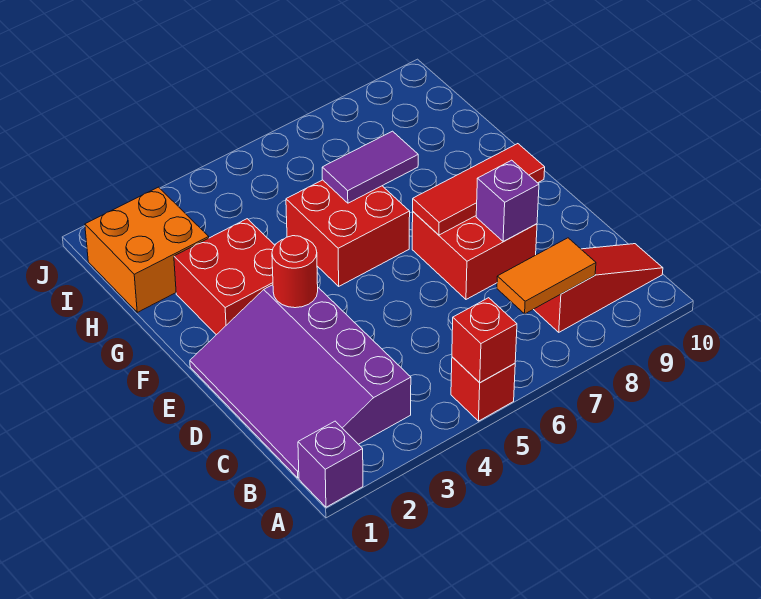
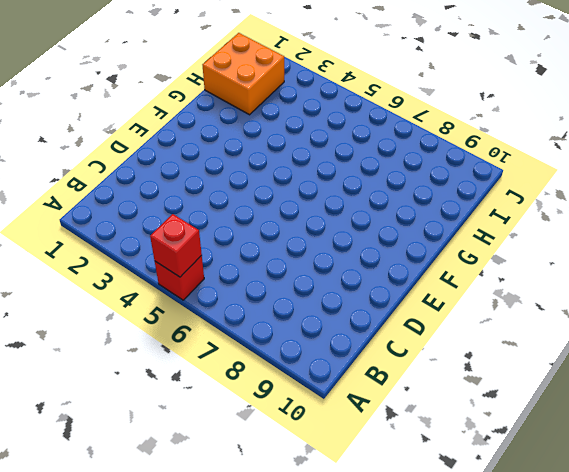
none -> purple 1x1 brick [298,421,363,507]
none -> purple 3x4 slope [190,285,411,478]
none -> red 1x3 slope [534,244,663,332]

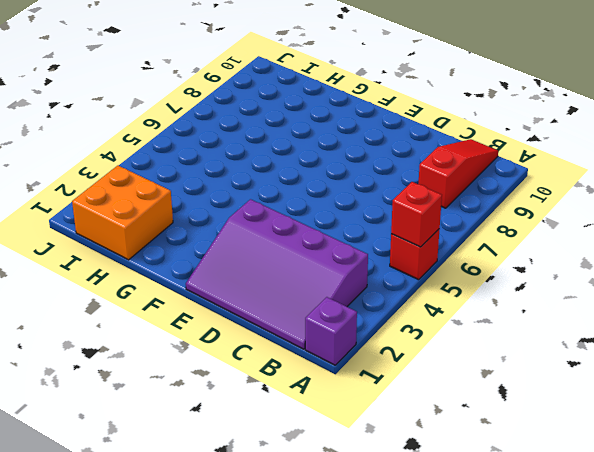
none -> red 2x2 brick [412,212,537,299]
none -> red 2x2 brick [174,219,275,335]
none -> red 2x2 brick [286,180,410,286]

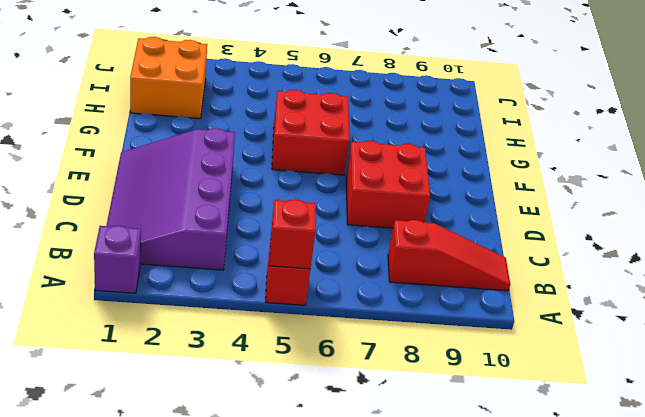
none -> red 2x2 brick [174,219,275,335]
none -> orange 1x2 tile [497,238,596,314]
none -> purple 1x1 brick [476,160,539,242]

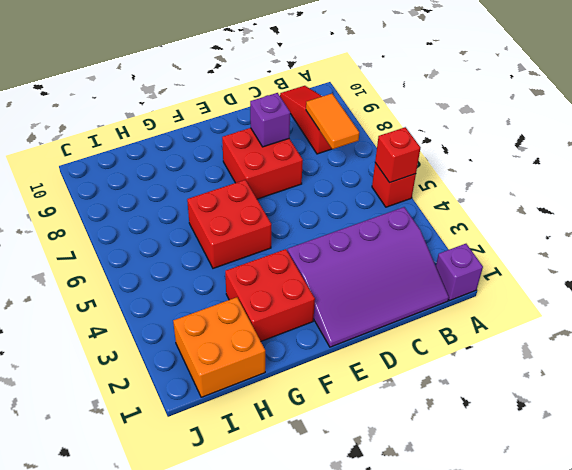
none -> red 1x1 round brick [272,236,318,308]
none -> red 1x3 tile [413,144,545,235]
none -> purple 1x2 tile [322,131,418,203]

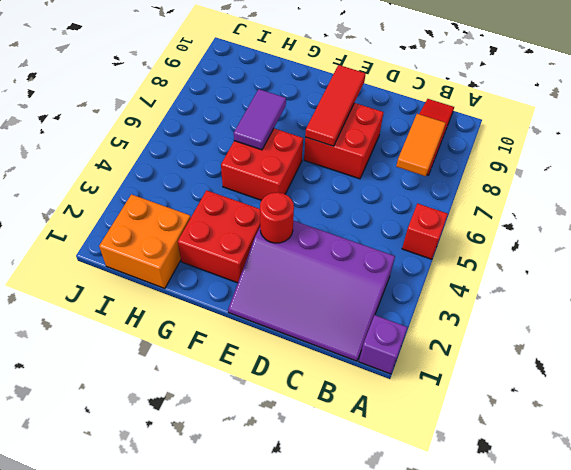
none -> red 1x1 brick [452,298,517,383]
none -> purple 1x1 brick [476,160,539,242]

